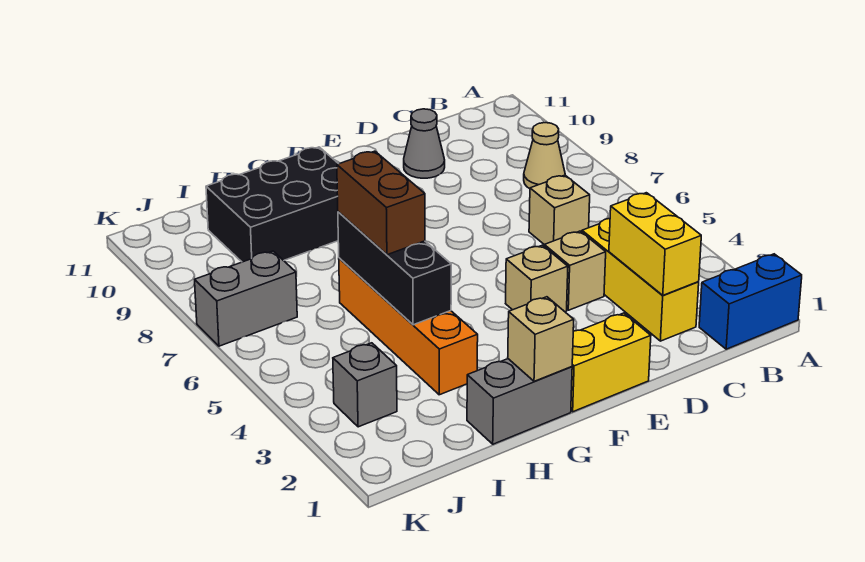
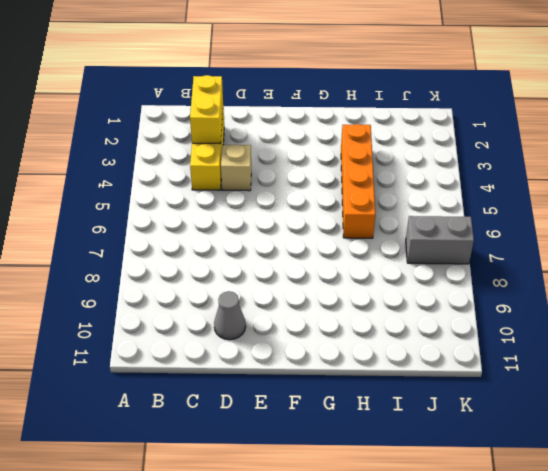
none -> blue 1x2 brick [699,254,802,349]
none -> tan 1x1 cone [524,122,565,189]
none -> tan 1x1 brick [529,175,590,245]

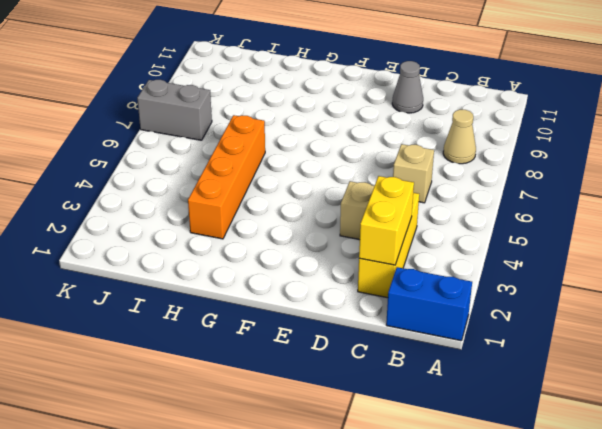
none -> yellow 1x2 brick [571,313,651,412]
none -> tan 1x1 brick [506,245,568,312]
none -> grey 1x2 brick [467,359,572,444]

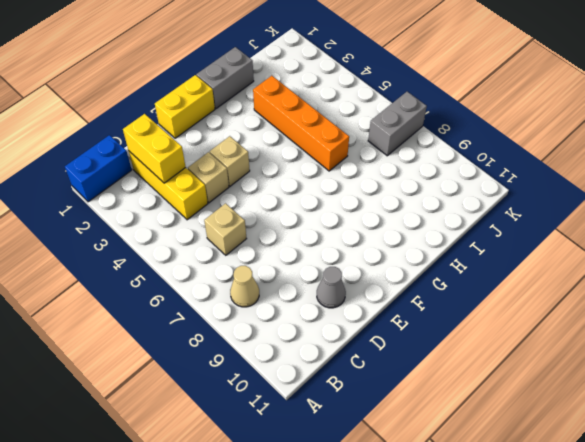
none -> black 2x3 brick [206,147,338,262]
none -> grey 1x1 brick [333,343,397,427]
none -> tan 1x1 brick [508,297,574,381]

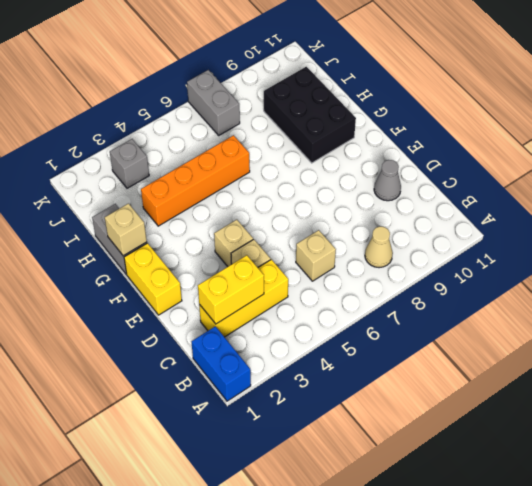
none -> black 1x3 brick [338,212,451,325]
none -> brown 1x2 brick [337,151,425,255]

